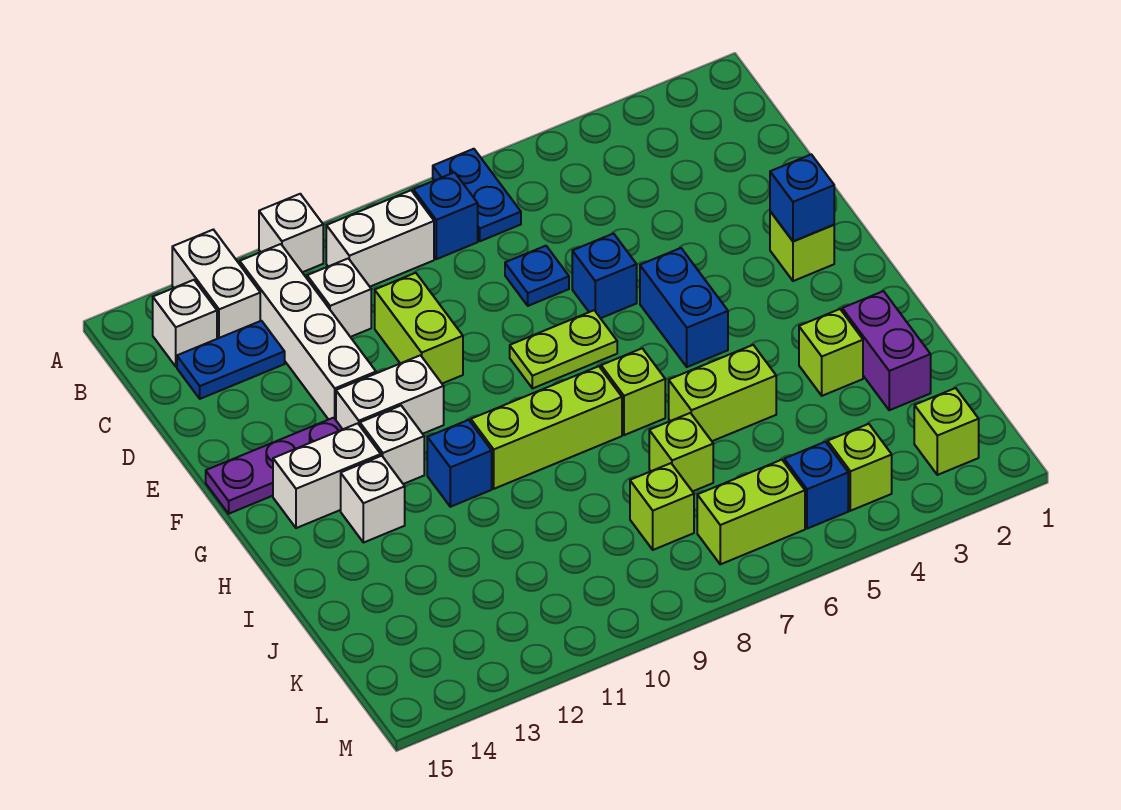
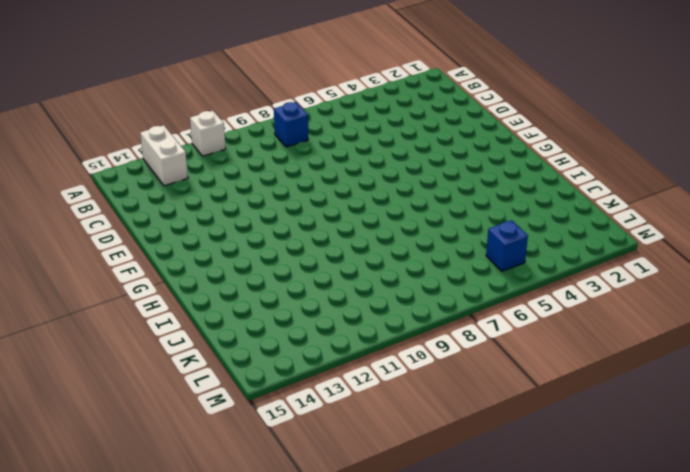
none -> blue 1x2 plate [433,149,521,241]
none -> white 1x2 brick [326,190,434,287]
none -> white 1x4 brick [240,244,376,420]
none -> white 1x1 brick [153,280,217,367]

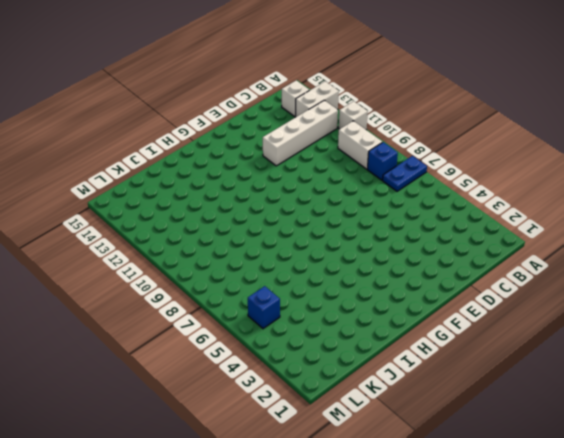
none -> white 1x1 brick [307,258,371,337]
none -> blue 1x2 plate [177,321,285,399]
none -> blue 1x1 plate [505,246,569,306]
none -> lime 1x2 brick [375,273,463,384]

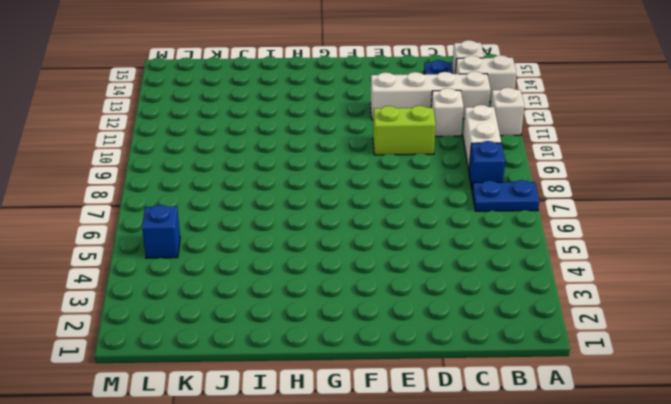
none -> blue 1x1 plate [505,246,569,306]
none -> blue 1x1 brick [572,234,637,318]
none -> lime 1x1 brick [770,211,834,281]
none -> blue 1x2 brick [640,248,728,367]

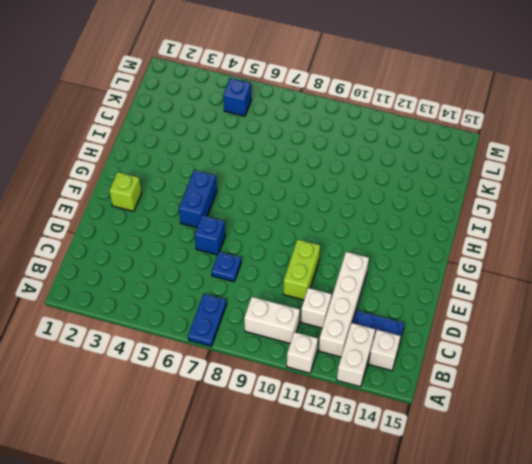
none -> blue 1x1 brick [413,172,478,259]
none -> lime 1x2 plate [510,310,617,389]
none -> white 1x2 brick [336,355,444,434]
none -> purple 1x3 plate [206,418,342,514]

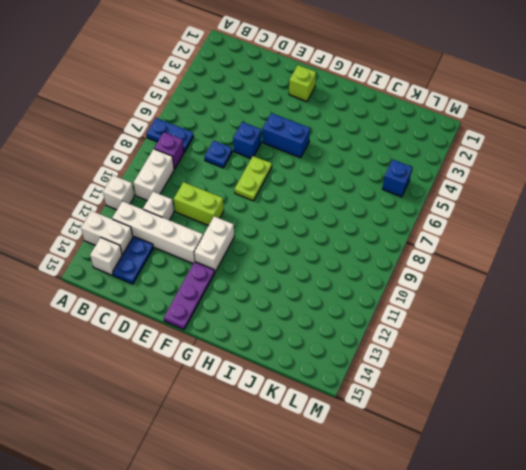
purple 1x1 brick [154,132,184,169] -> blue 1x1 brick [413,172,478,259]
none -> white 1x1 brick [360,406,424,484]
none -> white 1x2 brick [273,423,381,528]
none -> lime 1x1 brick [601,348,665,435]
none -> lime 1x3 brick [471,366,622,489]

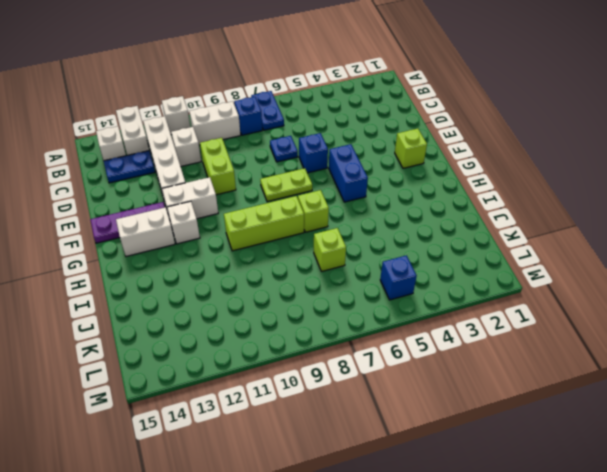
none -> blue 1x1 brick [427,420,492,507]
none -> white 1x1 brick [341,456,405,543]
none -> purple 1x2 brick [842,291,931,410]
none -> lime 1x1 brick [799,309,863,396]

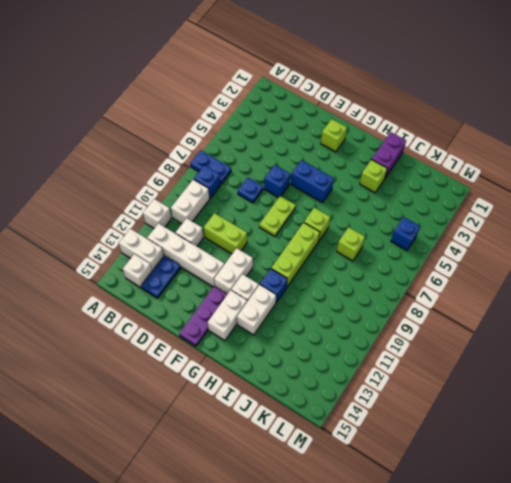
white 1x2 brick [237,285,276,335] -> white 1x1 brick [341,456,405,543]
purple 1x2 brick [372,132,406,178] -> purple 1x2 brick turned to [842,291,931,410]
none -> lime 1x2 brick [669,345,776,441]
none -> lime 1x1 brick [630,463,694,550]
none -> lime 1x1 brick [914,388,979,475]
none -> lime 1x1 brick [828,424,892,511]

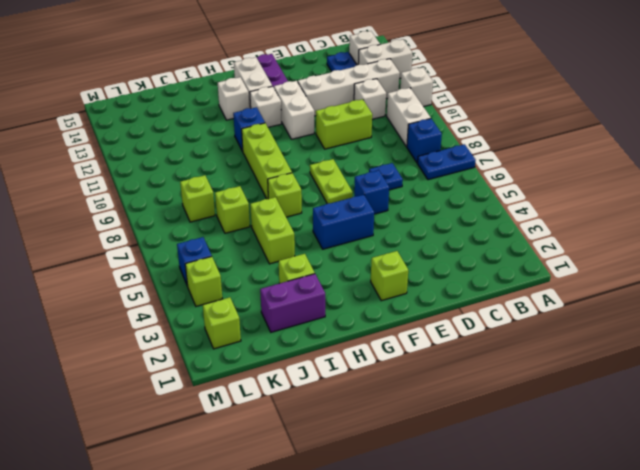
none -> lime 1x2 brick [697,460,805,564]
none -> blue 1x1 brick [770,154,834,241]

